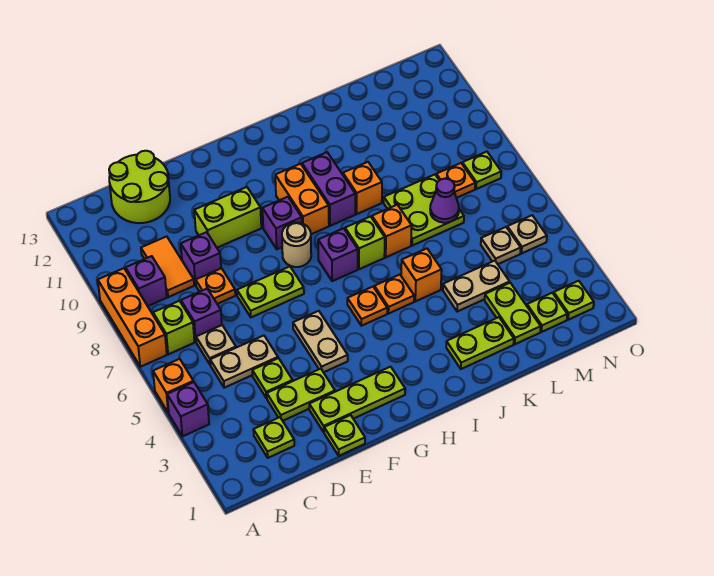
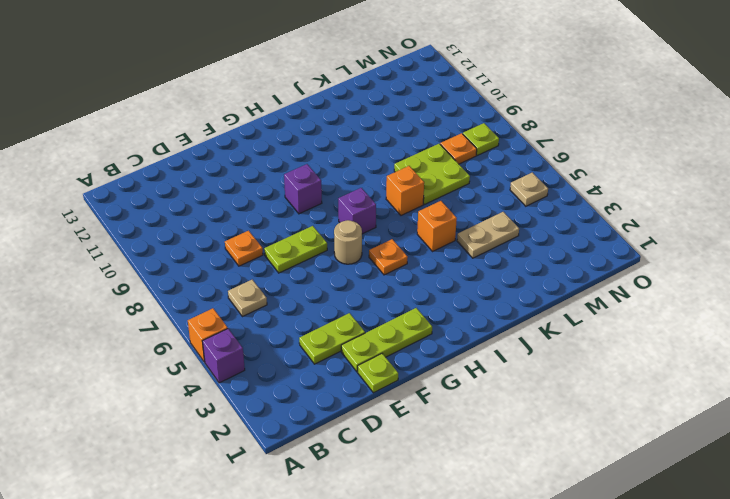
tan 1x1 round brick [334,220,362,264] -> tan 1x1 round brick moved to [282,223,311,267]
none -> orange 1x3 brick [98,268,167,367]
none -> lime 1x1 brick [153,301,195,354]
none -> purple 1x1 brick [126,256,167,306]
none -> lime 1x1 plate [253,417,294,458]

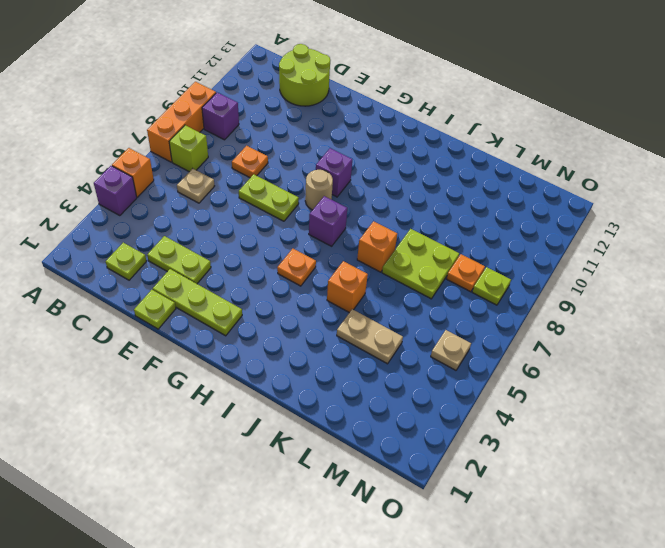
none -> tan 1x2 plate [210,336,278,388]
none -> purple 1x1 brick [181,289,222,341]
none -> orange 1x2 tile [141,236,194,297]
none -> lime 1x1 plate [252,358,293,398]

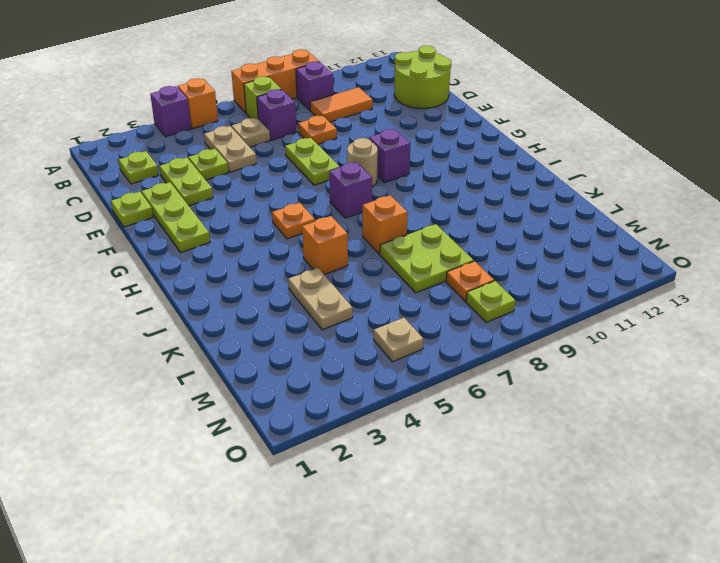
none -> purple 1x1 brick [181,232,221,285]
none -> lime 1x2 brick [194,187,261,248]
none -> tan 1x2 plate [293,311,348,372]
none -> orange 1x2 brick [275,164,329,234]

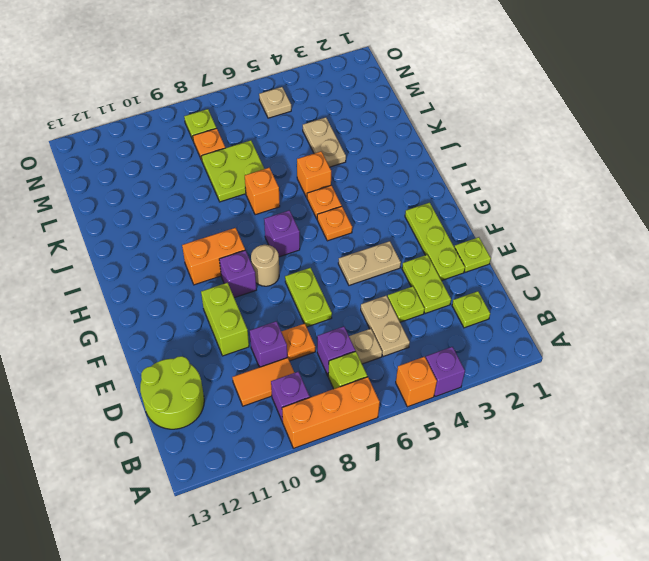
none -> lime 1x1 brick [345,217,385,269]
none -> purple 1x2 brick [302,152,355,226]
none -> lime 1x2 plate [446,317,514,369]
none -> orange 1x1 brick [343,162,382,214]

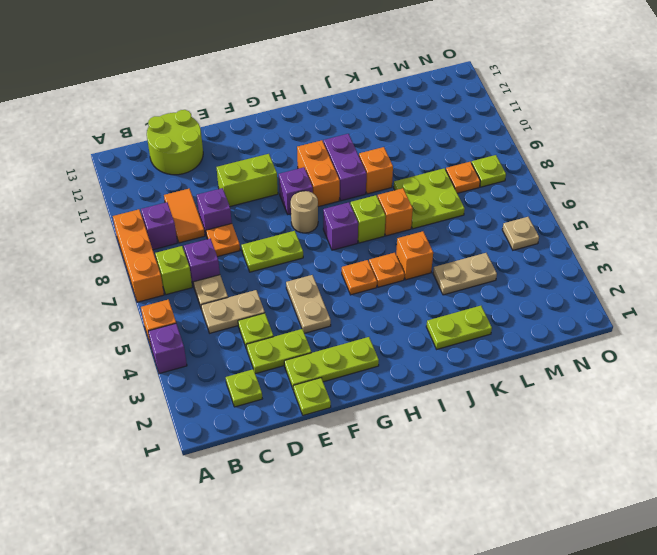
none -> lime 1x2 plate [485,283,541,344]
none -> lime 1x1 plate [527,293,567,332]
none -> tan 1x1 plate [481,227,521,264]
none -> lime 1x1 plate [554,281,594,320]

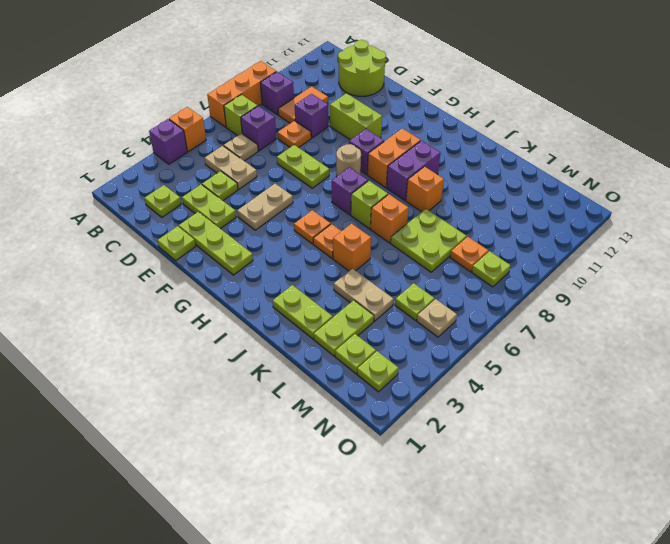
lime 1x1 plate [395,283,435,320] -> tan 1x1 plate [481,227,521,264]
none -> purple 1x1 cone [430,179,459,223]

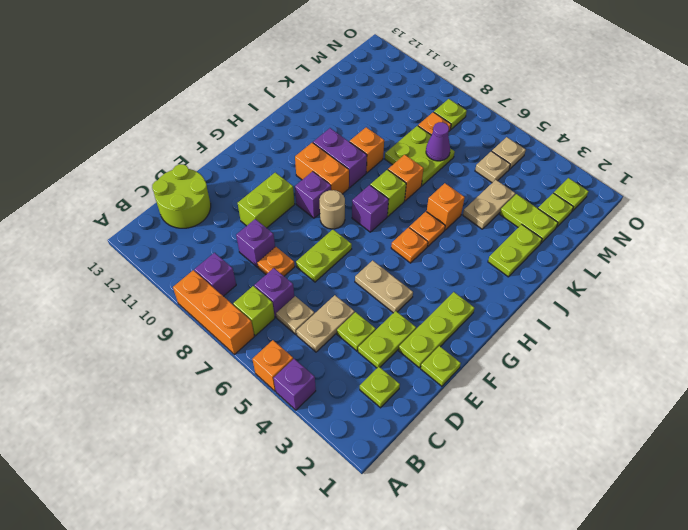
none -> orange 1x2 tile [141,236,194,297]

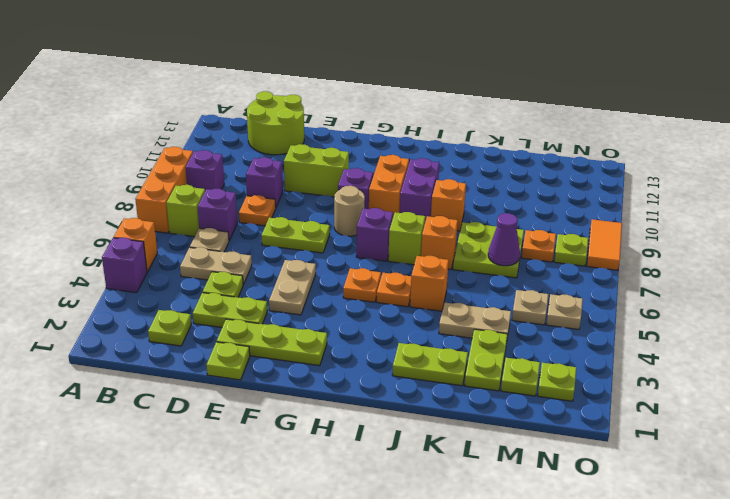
orange 1x2 tile [587,219,622,270] -> orange 1x2 tile moved to [141,236,194,297]

